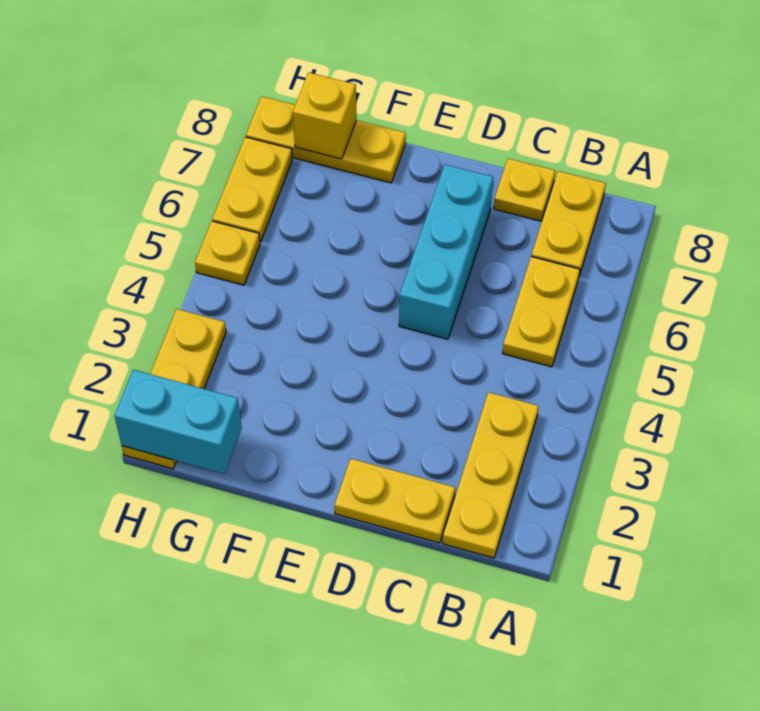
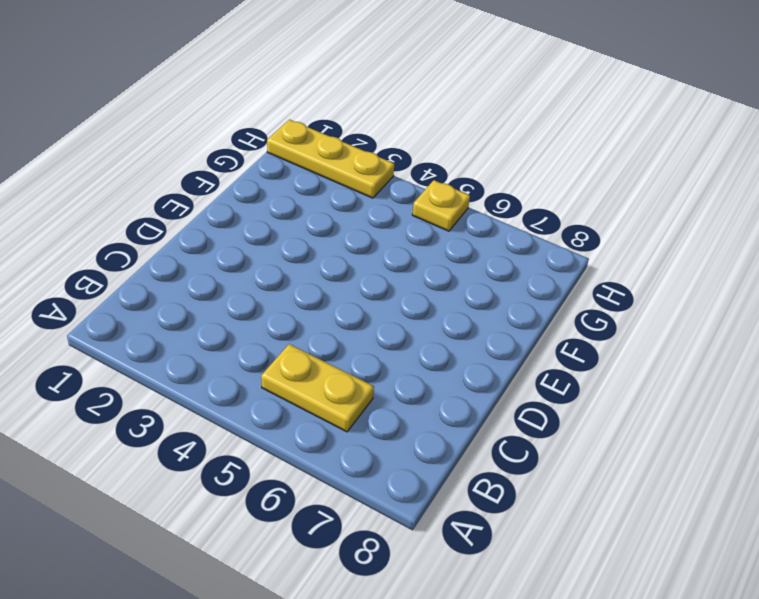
none -> yellow 1x3 plate [443,392,539,558]
none -> yellow 1x2 plate [531,171,606,276]
none -> yellow 1x2 plate [334,459,455,543]

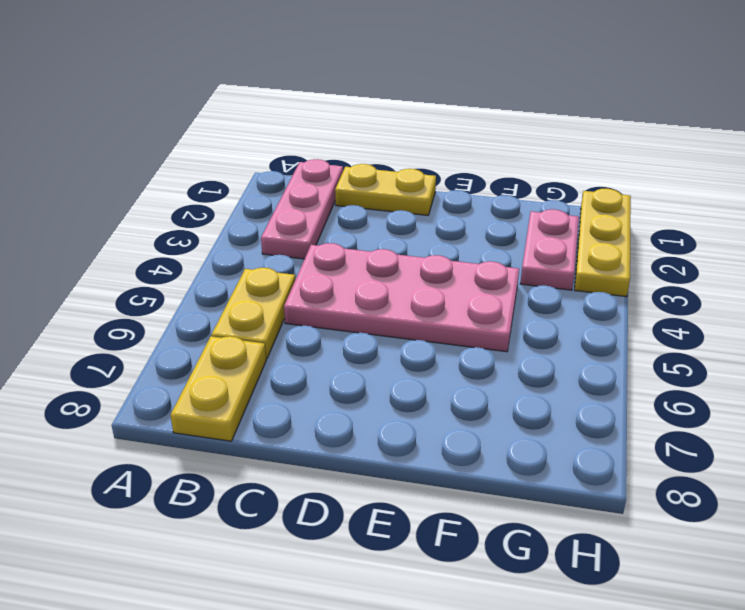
pink 1x3 plate [261,159,343,259] -> yellow 1x3 plate [443,392,539,558]
pink 2x4 plate [284,243,519,352] -> cyan 1x3 brick [399,165,493,339]
pink 1x2 plate [520,209,579,290] -> none
none -> yellow 1x1 plate [494,158,555,221]
none -> yellow 1x3 plate [246,96,406,183]
none -> yellow 1x1 plate [195,221,260,285]

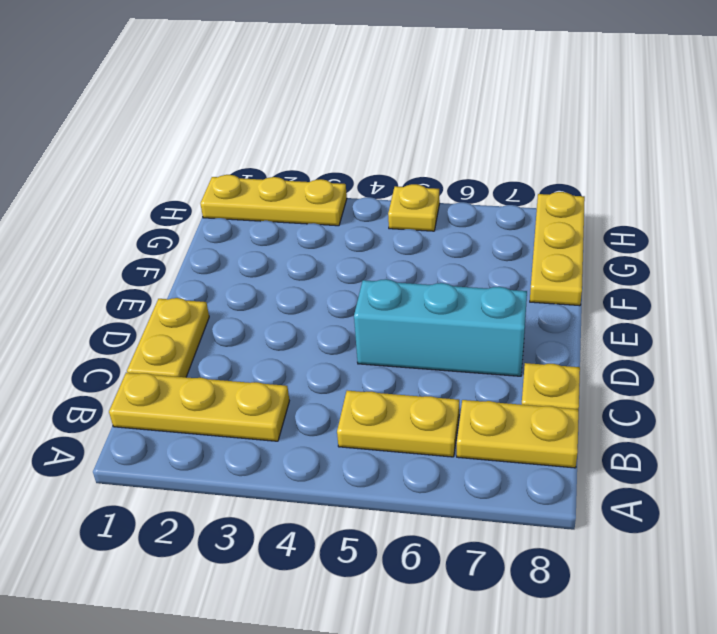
none -> yellow 1x2 plate [212,137,292,242]
none -> cyan 1x2 brick [115,370,242,474]
none -> yellow 1x1 brick [293,72,357,159]

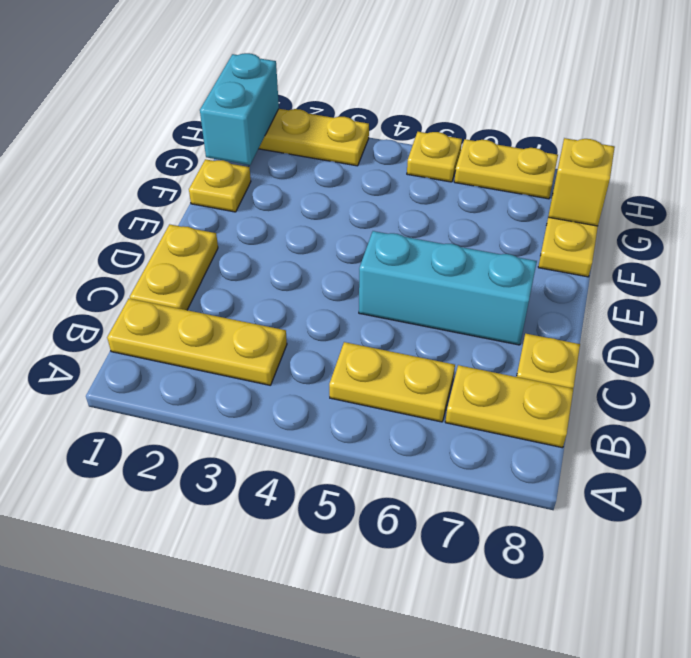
yellow 1x1 plate [189,159,251,212] -> none

